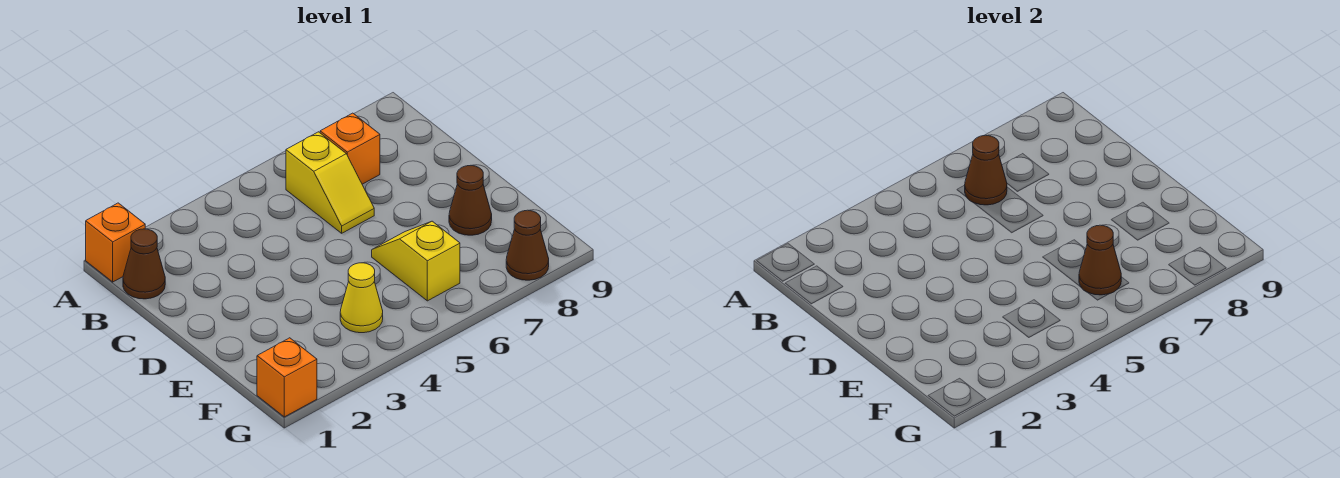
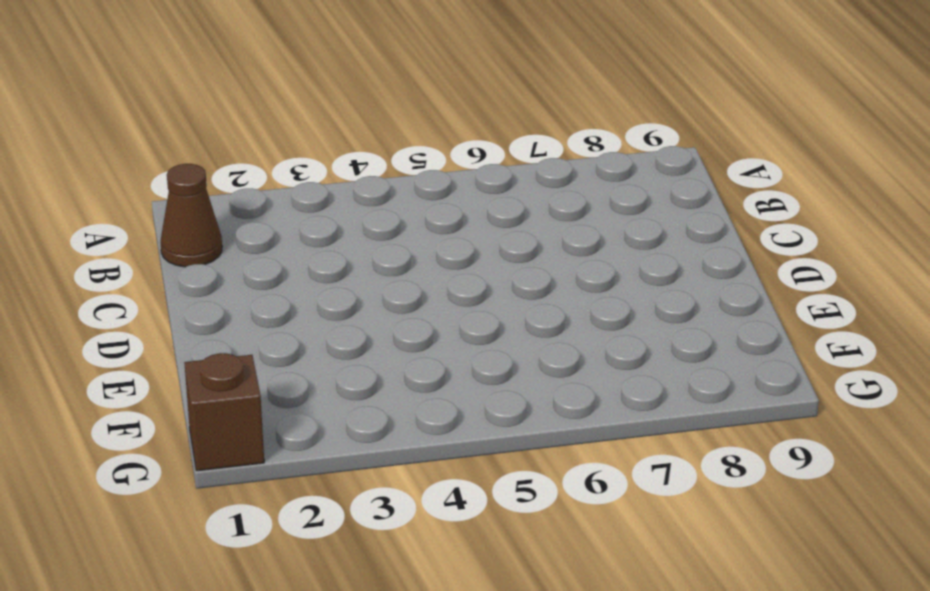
brown 1x1 brick [184,353,264,471] -> orange 1x1 brick [257,338,317,417]
none -> orange 1x1 brick [86,203,145,282]
none -> yellow 1x2 slope [286,132,374,233]

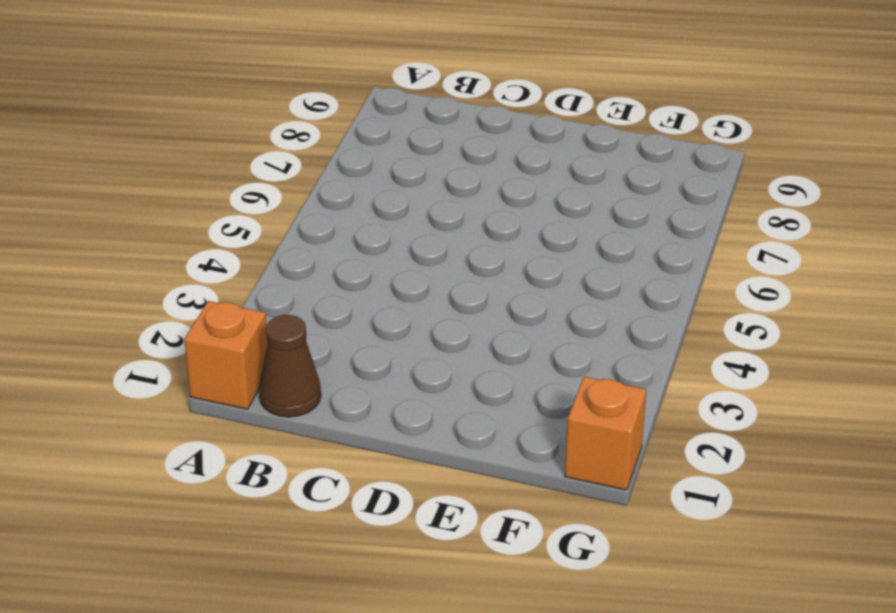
none -> yellow 1x2 slope [286,132,374,233]
none -> orange 1x1 brick [320,113,380,184]

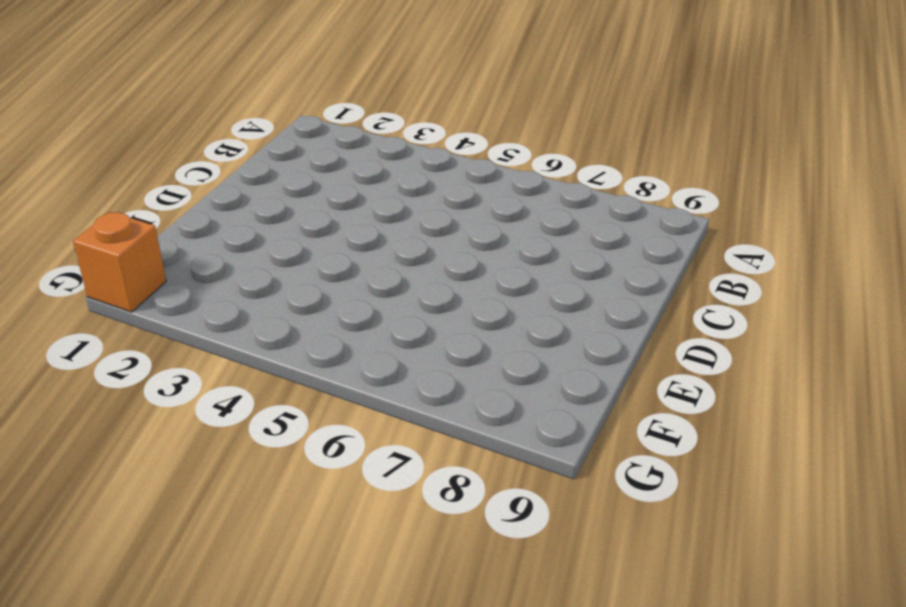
none -> orange 1x1 brick [86,203,145,282]
none -> brown 1x1 cone [123,229,165,299]

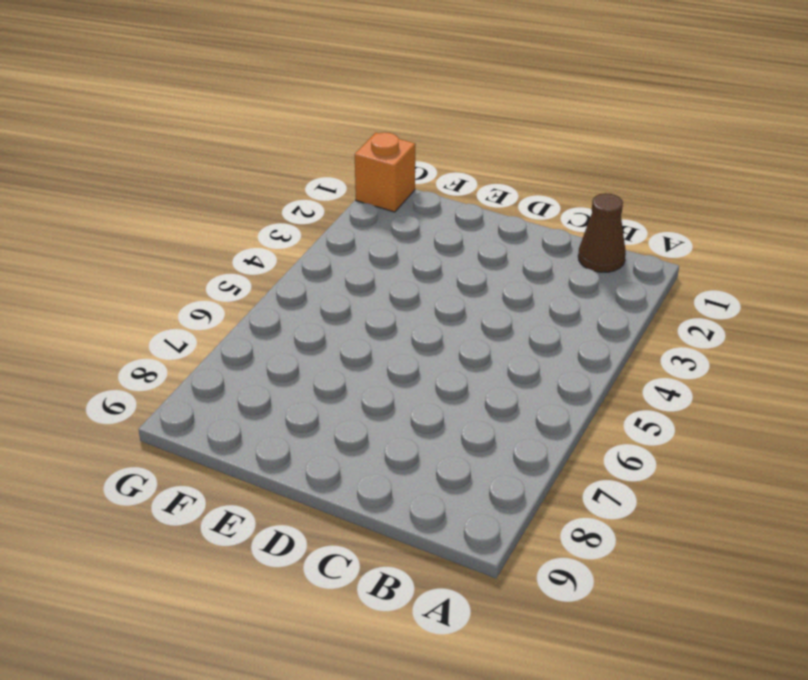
none -> orange 1x1 brick [86,203,145,282]
none -> yellow 1x2 slope [286,132,374,233]

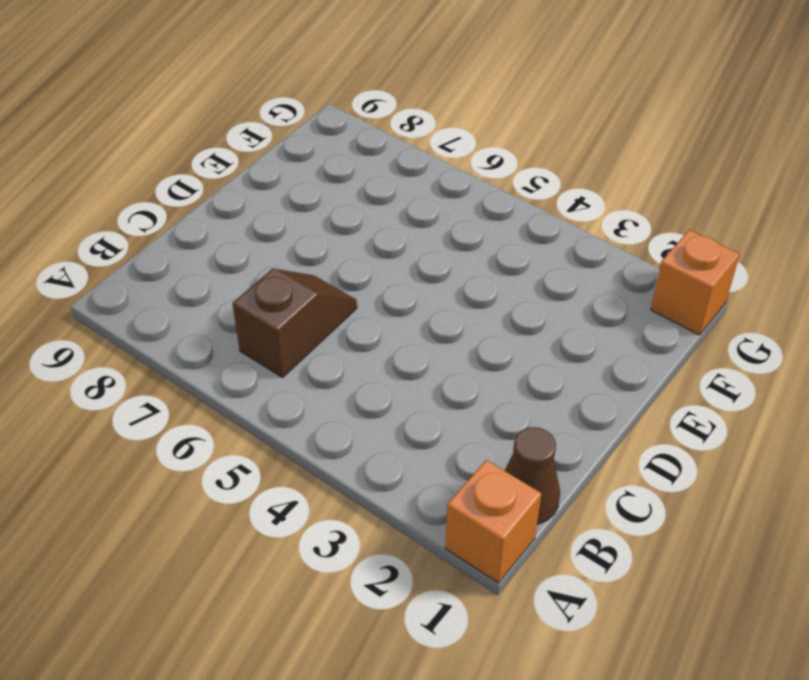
brown 1x2 slope [232,269,357,378] -> yellow 1x2 slope [286,132,374,233]
none -> orange 1x1 brick [320,113,380,184]
none -> yellow 1x2 slope [372,221,460,301]

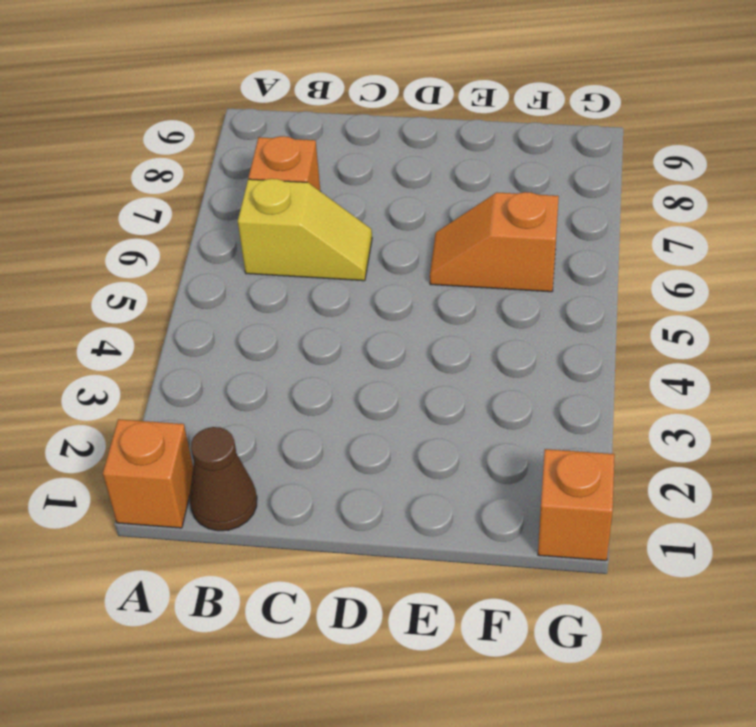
orange 1x2 slope [430,192,559,292] -> yellow 1x2 slope [372,221,460,301]
none -> brown 1x1 cone [449,165,492,235]
none -> yellow 1x1 cone [340,263,383,333]

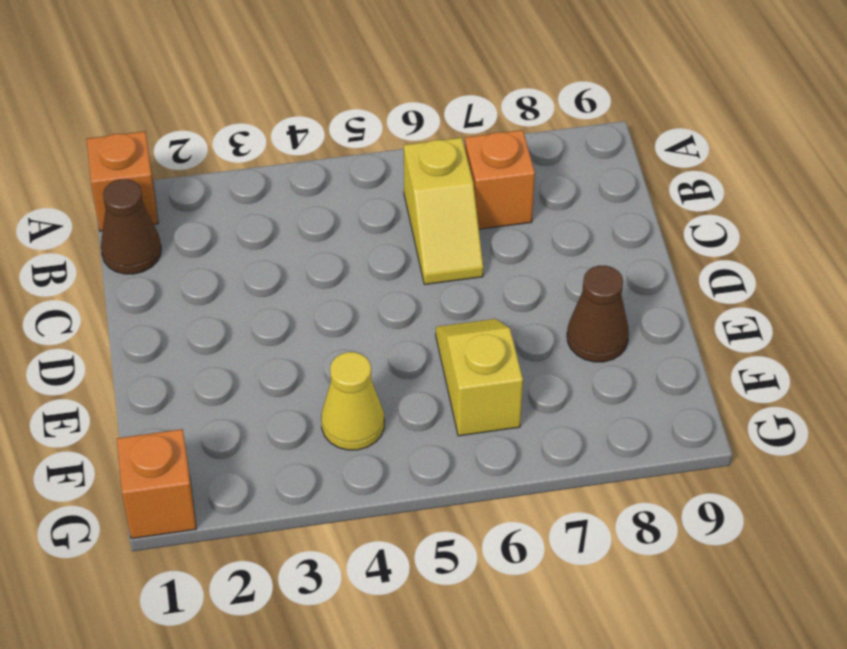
none -> brown 1x1 cone [506,210,549,280]
none -> brown 1x1 cone [965,135,1007,205]

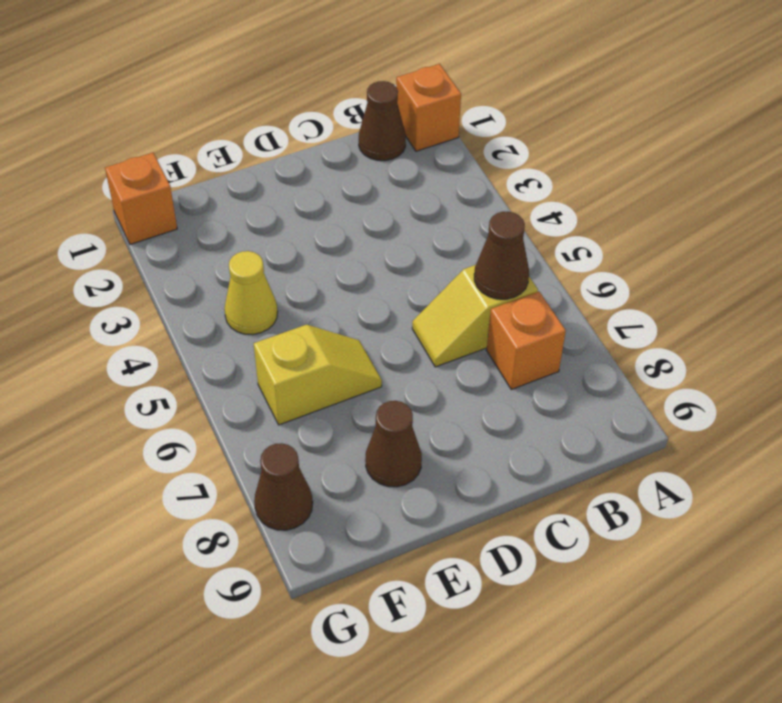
none -> brown 1x1 cone [1079,225,1121,295]

